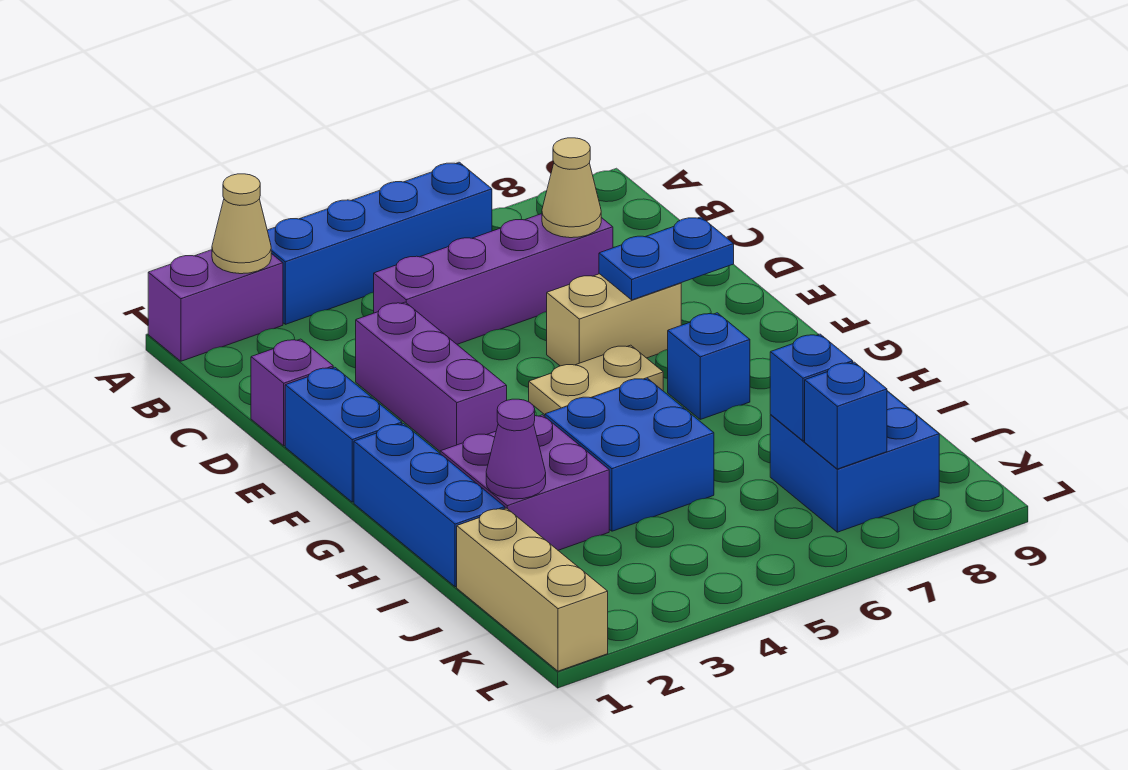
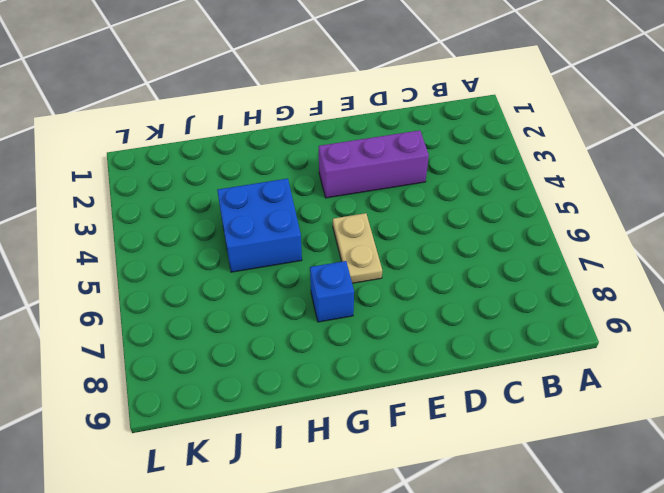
none -> purple 1x2 brick [148,250,283,361]
none -> blue 1x4 brick [267,162,492,324]
none -> purple 1x4 brick [374,214,613,344]

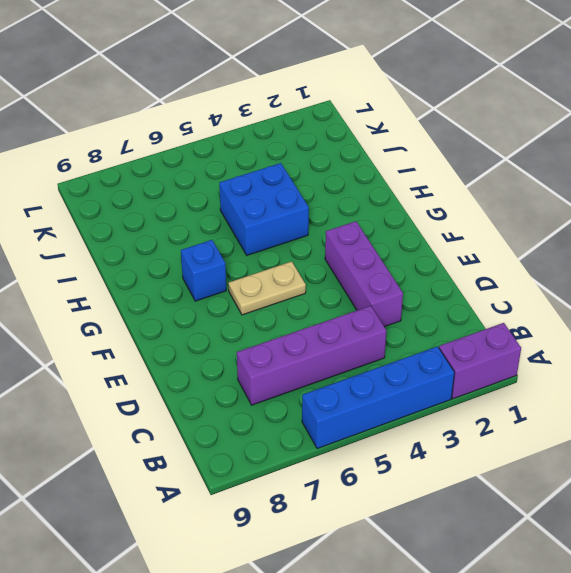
none -> purple 1x1 brick [251,339,333,446]
none -> blue 1x2 brick [285,367,402,502]
none -> tan 1x2 brick [547,274,681,366]

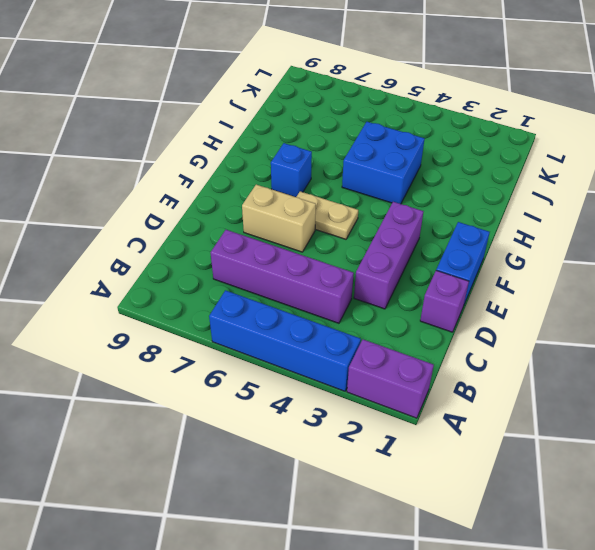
none -> blue 1x3 brick [354,424,505,587]
none -> purple 2x2 brick [440,415,609,550]
none -> tan 1x3 brick [457,508,608,671]

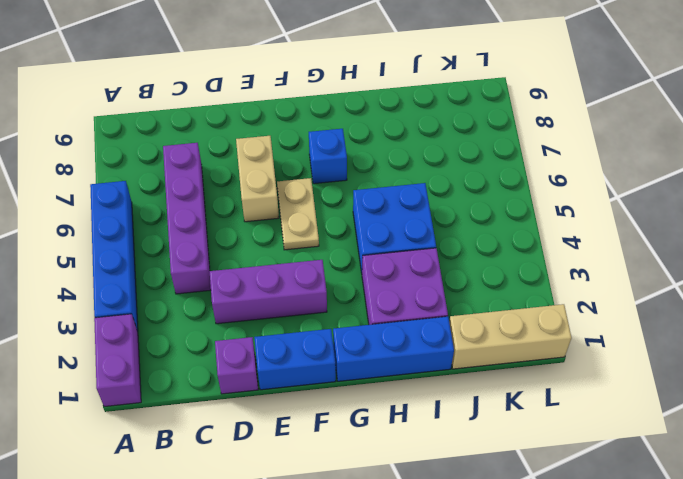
none -> blue 2x2 brick [770,391,939,532]
none -> tan 1x1 cone [212,174,271,274]
none -> tan 1x1 cone [542,138,601,238]

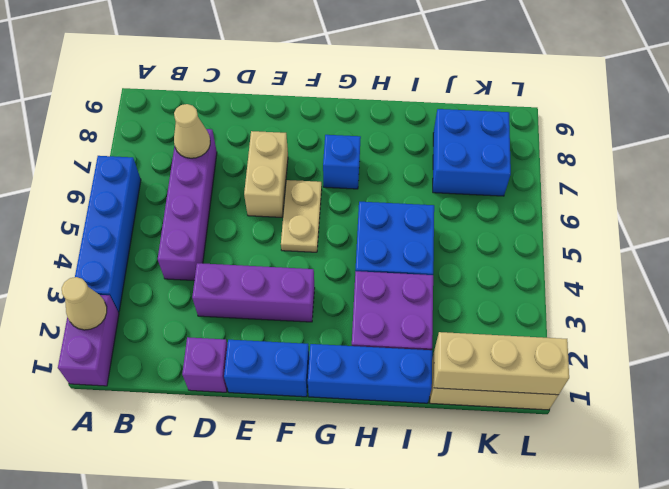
tan 1x3 brick [434,332,569,395] -> none
none -> blue 1x2 plate [599,217,734,300]
none -> purple 1x1 cone [486,399,546,499]
none -> blue 1x1 brick [770,334,853,441]

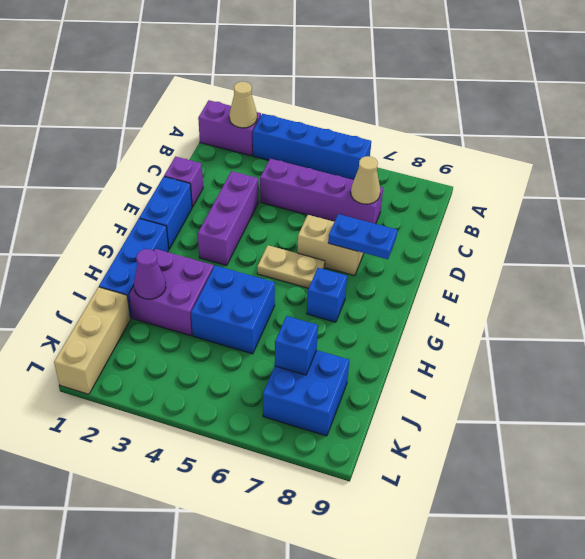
none -> blue 1x1 brick [805,362,887,469]

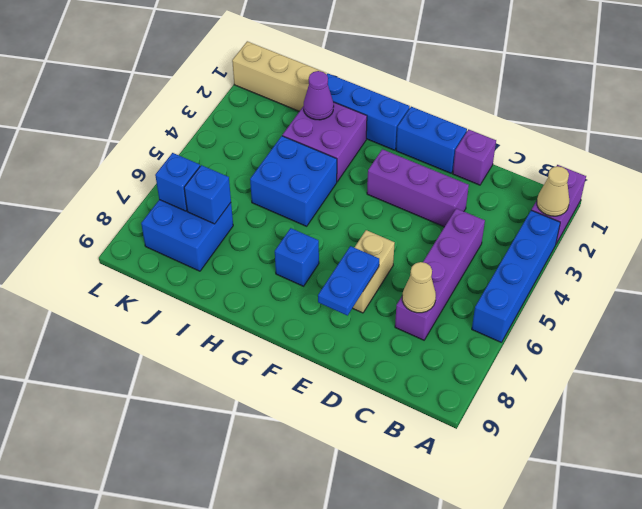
none -> tan 1x2 plate [529,345,663,415]

